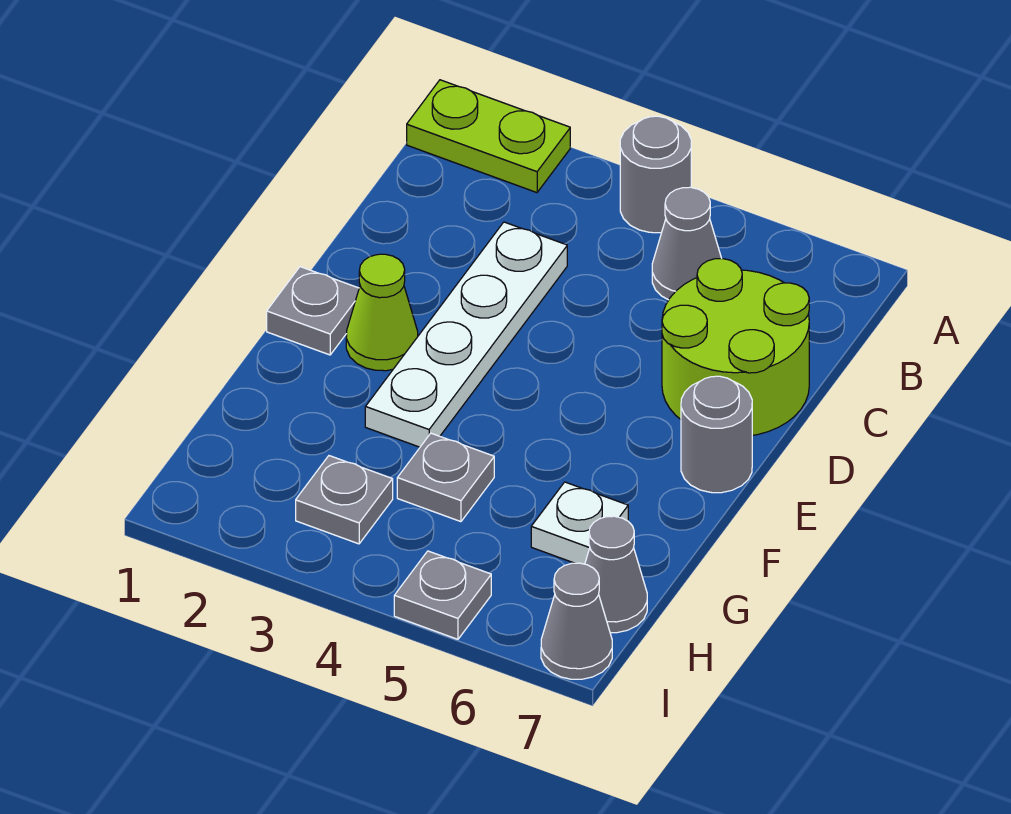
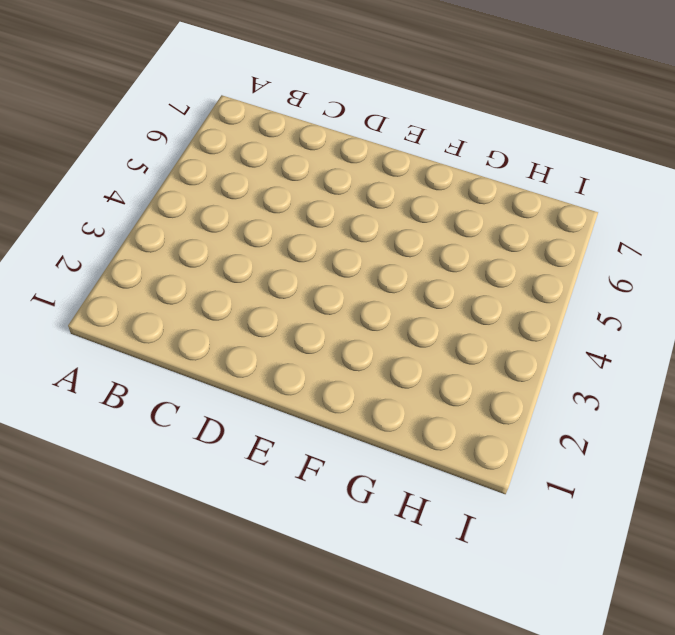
none -> lime 1x2 plate [407,80,570,193]
none -> grey 1x1 round brick [620,116,691,233]
none -> grey 1x1 cone [652,187,722,300]

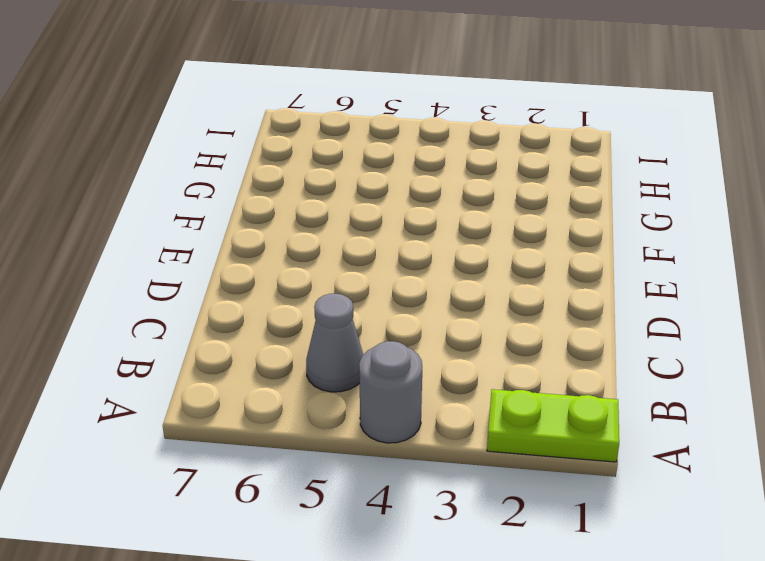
none -> white 1x4 plate [365,222,567,447]
none -> lime 2x2 round brick [662,259,809,435]
none -> grey 1x1 plate [267,267,359,355]

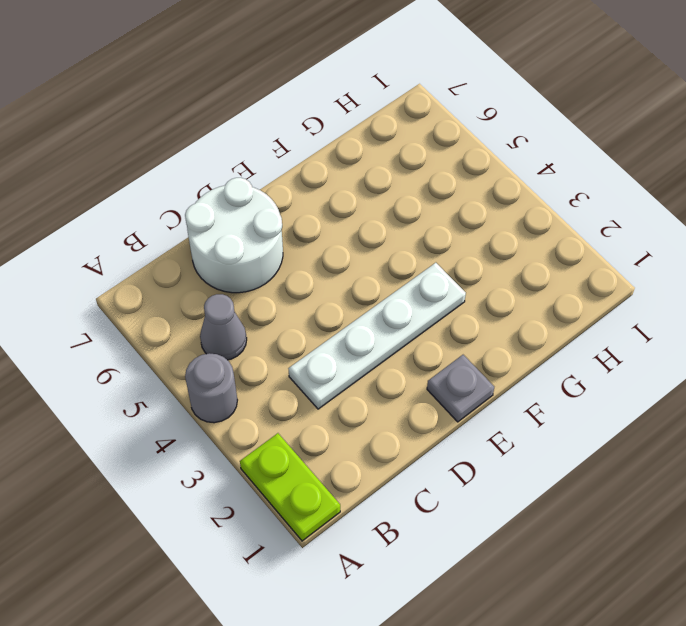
white 2x2 round brick [185,178,283,293] -> lime 2x2 round brick [662,259,809,435]
none -> lime 1x1 cone [346,254,418,371]
none -> grey 1x1 round brick [681,376,752,493]
none -> grey 1x1 plate [397,433,494,522]

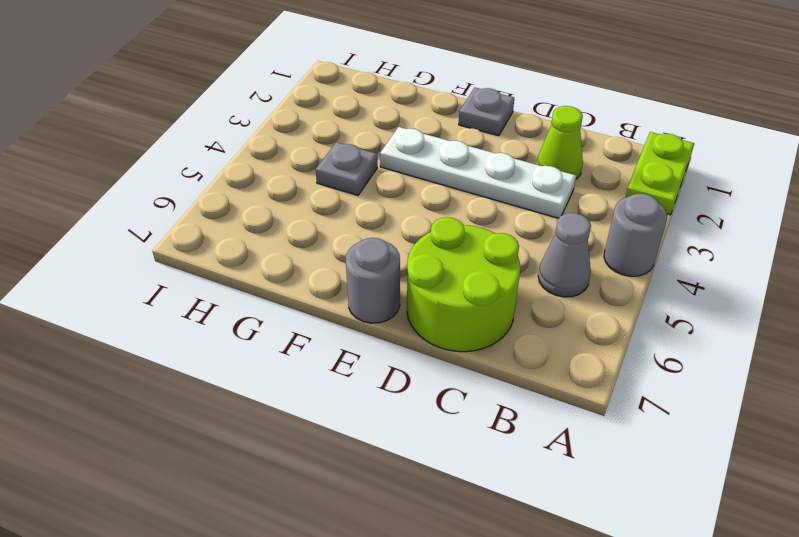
lime 1x1 cone [537,106,583,179] -> lime 1x1 cone moved to [346,254,418,371]
none -> white 1x1 plate [531,482,628,564]
none -> grey 1x1 plate [296,456,393,544]
none -> grey 1x1 cone [585,516,647,633]

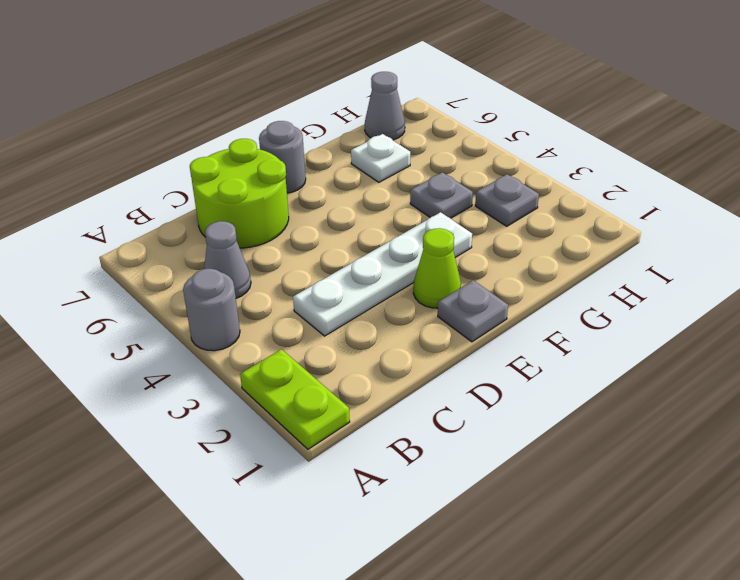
none -> grey 1x1 plate [394,551,491,639]
none -> grey 1x1 cone [541,563,612,679]

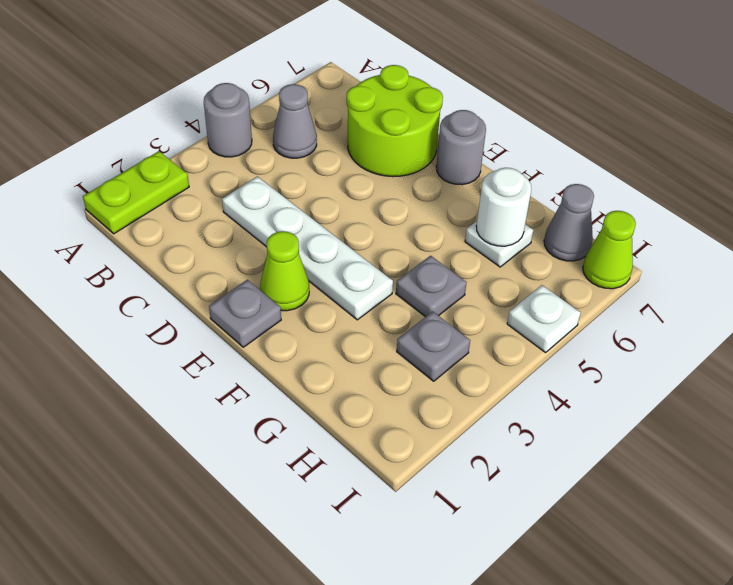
white 1x1 round brick [476,168,531,246] -> none
white 1x1 plate [507,285,581,353] -> grey 1x1 plate [394,551,491,639]
lime 1x1 cone [583,211,636,289] -> grey 1x1 cone [541,563,612,679]

